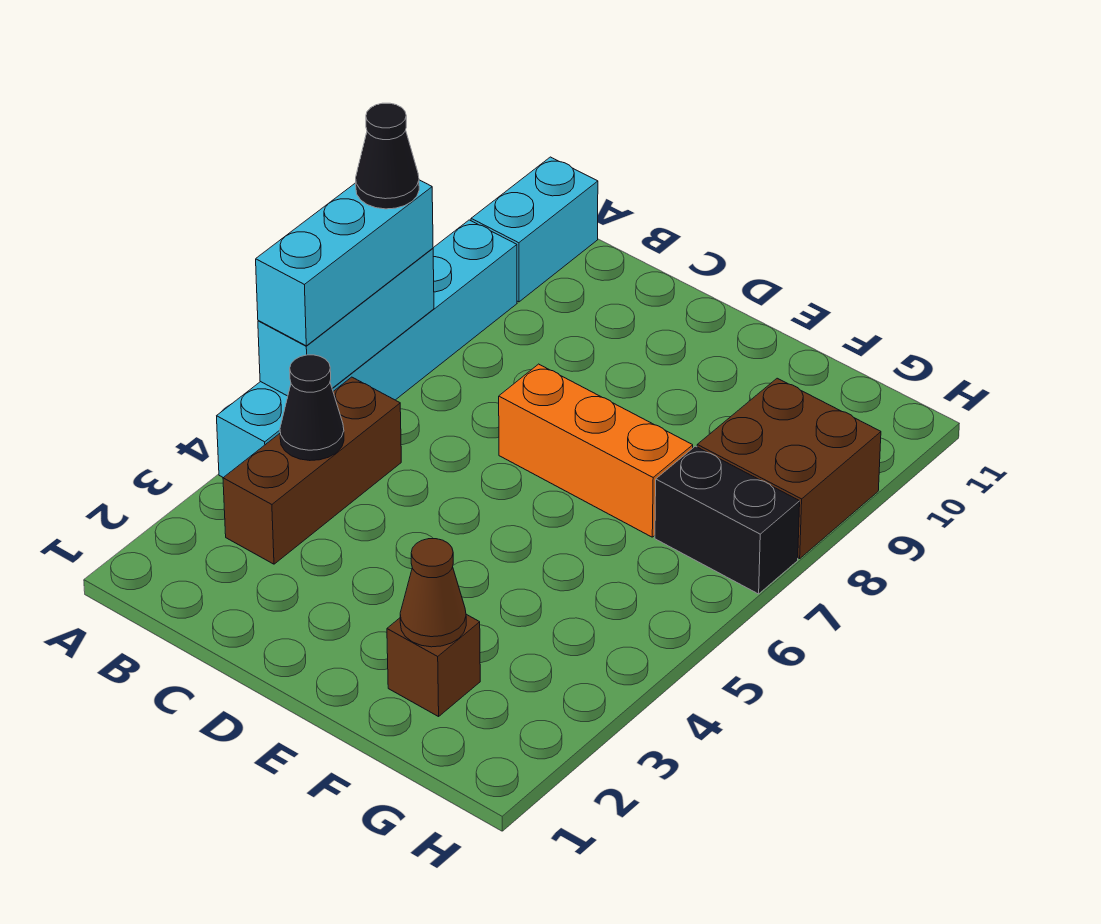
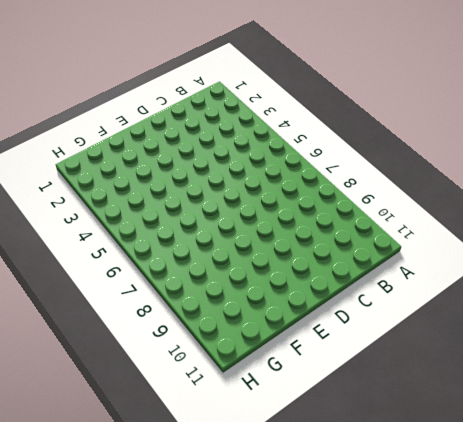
none -> cyan 1x6 brick [217,220,517,478]
none -> cyan 1x2 brick [471,157,598,302]
none -> brown 1x3 brick [223,377,401,564]

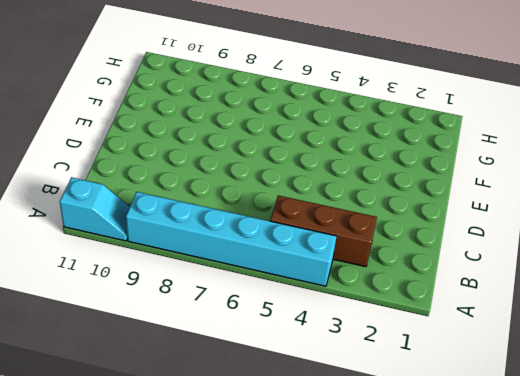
cyan 1x2 slope [60,177,130,241] -> cyan 1x2 brick [471,157,598,302]
none -> orange 1x3 brick [499,364,693,537]
none -> brown 1x1 brick [387,614,480,717]
none -> black 1x2 brick [655,446,800,594]

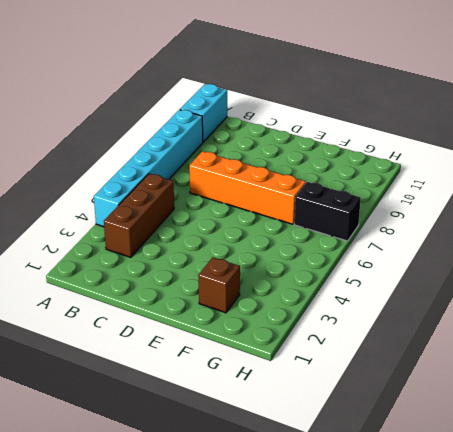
orange 1x4 brick [189,151,306,224] -> orange 1x3 brick [499,364,693,537]
none -> brown 2x2 brick [697,378,881,559]
none -> cyan 1x3 brick [258,248,434,396]
none -> black 1x1 cone [280,355,344,461]

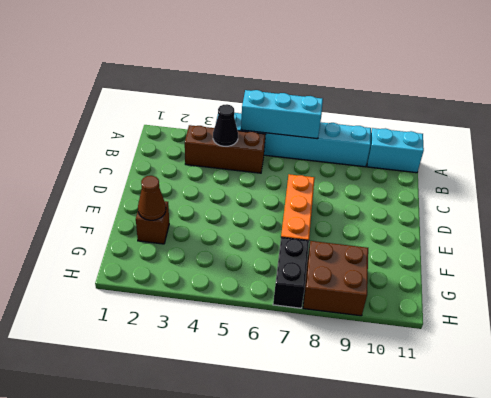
none -> cyan 1x3 brick [256,180,433,346]
none -> black 1x1 cone [356,103,419,209]

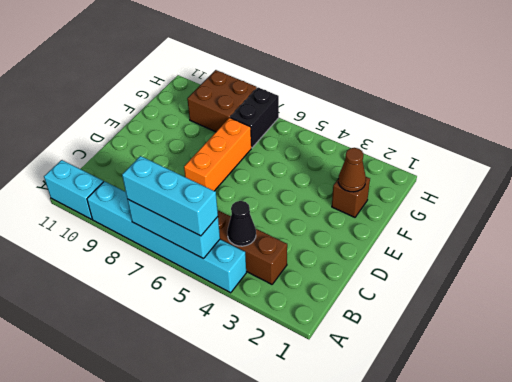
none -> black 1x1 cone [356,103,419,209]

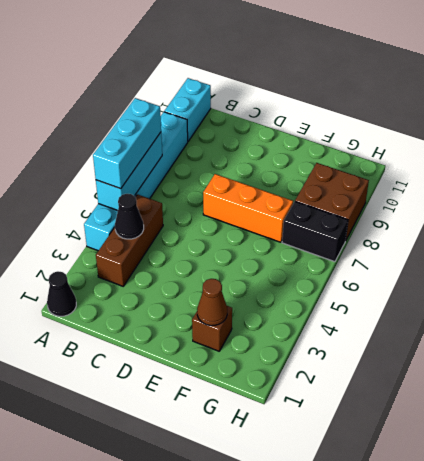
black 1x1 cone [47,271,76,316] -> black 1x1 cone moved to [356,103,419,209]

